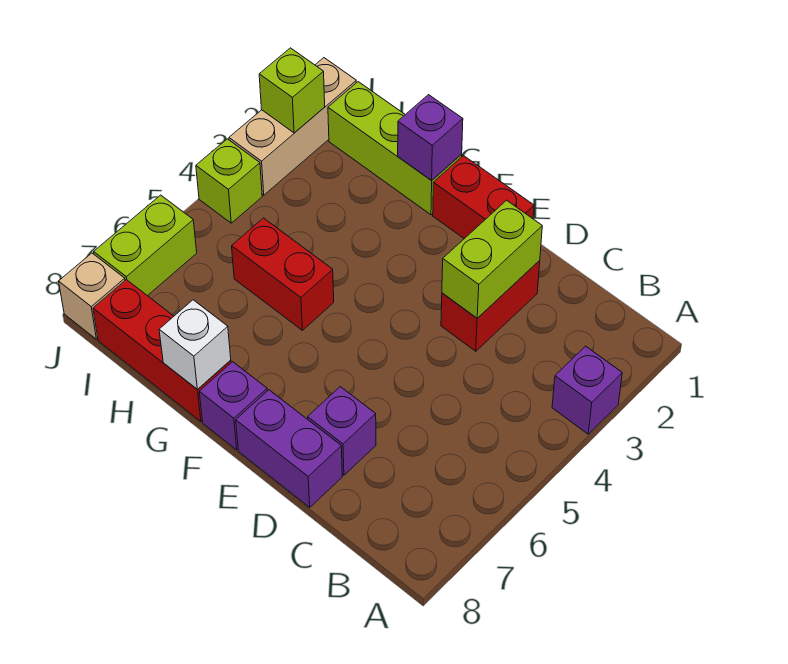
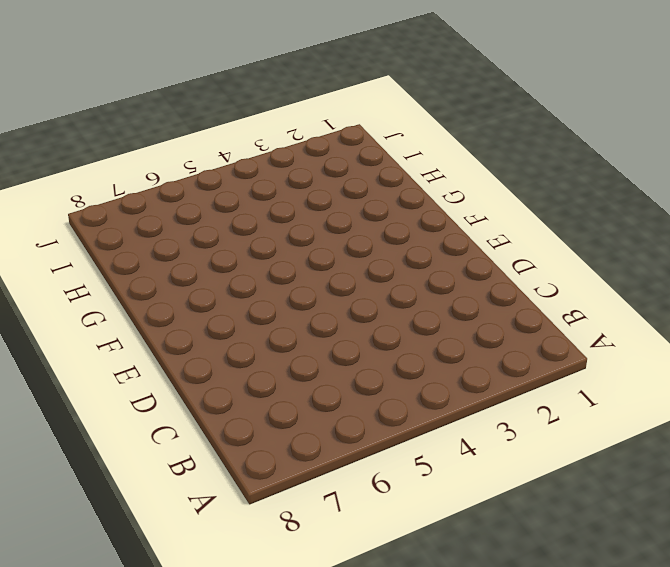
none -> purple 1x1 brick [552,346,622,434]
none -> red 1x2 brick [441,261,540,351]
none -> purple 1x1 brick [308,387,376,475]

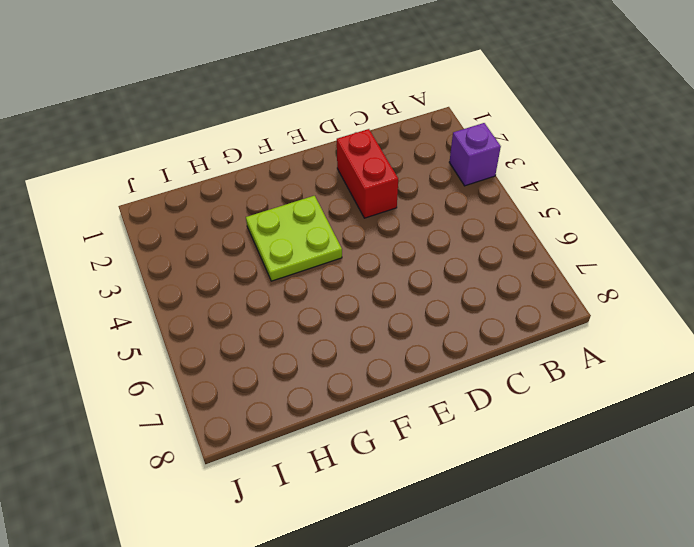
lime 2x2 plate [246,196,342,281] -> none
none -> purple 1x1 brick [308,387,376,475]
none -> purple 1x2 brick [236,390,342,507]
none -> red 1x2 brick [433,156,534,239]

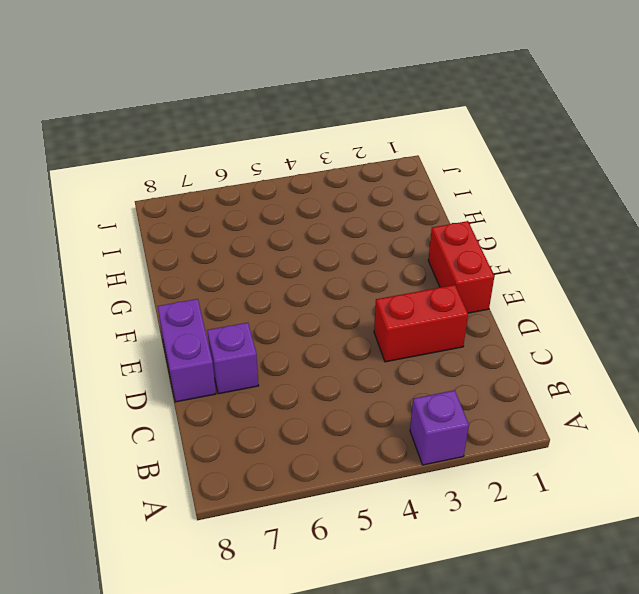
none -> purple 1x1 brick [199,362,267,450]
none -> lime 1x3 brick [328,82,462,215]
none -> red 1x2 brick [232,218,334,330]

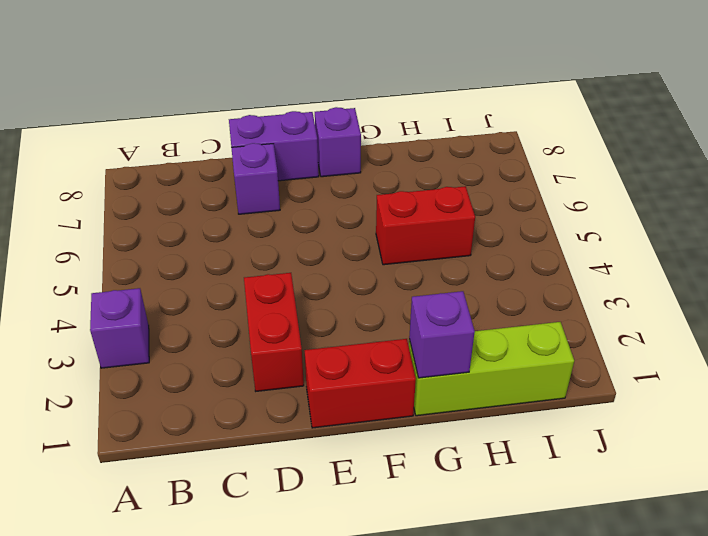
none -> red 1x3 brick [93,280,231,422]
none -> tan 1x3 brick [229,58,356,195]
none -> lime 1x1 brick [196,139,262,223]

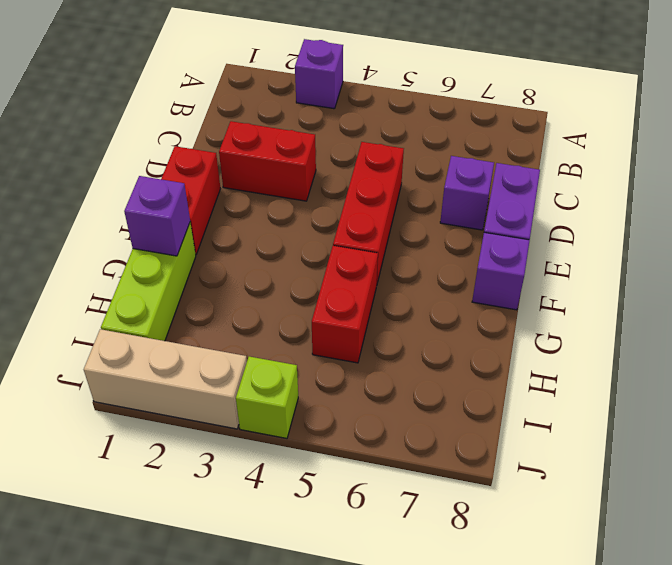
red 1x3 brick [333,142,404,283] -> red 1x3 brick moved to [93,280,231,422]
none -> lime 1x2 brick [94,195,197,296]
none -> tan 1x1 brick [59,253,125,339]
none -> lime 1x2 brick [442,200,542,318]

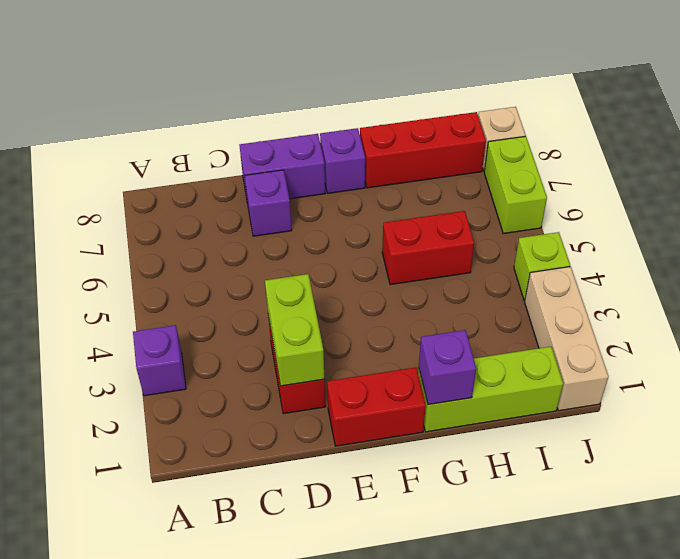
none -> white 1x1 brick [159,300,231,390]
none -> lime 1x1 brick [259,48,325,133]

